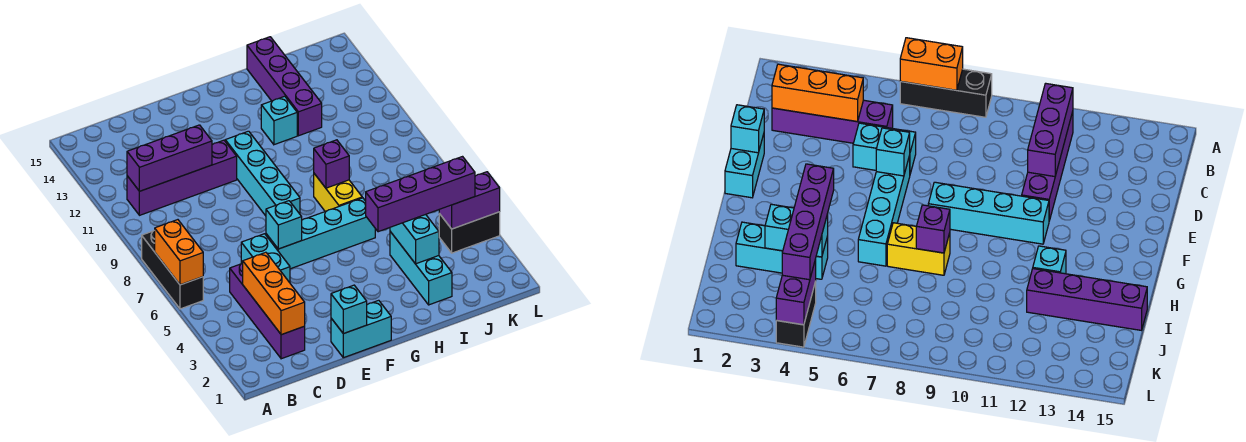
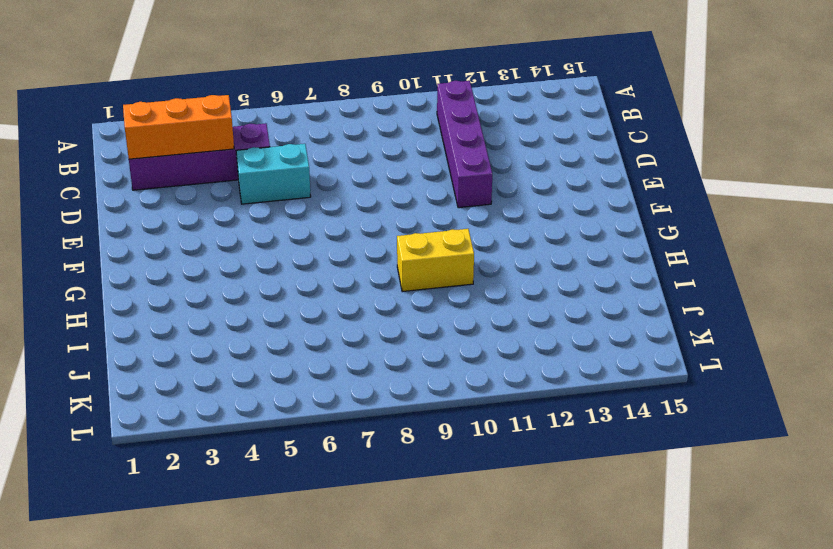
yellow 1x2 brick [397,229,474,292] -> yellow 1x2 brick moved to [314,174,362,211]
none -> black 1x3 brick [142,230,203,309]
none -> cyan 1x2 brick [331,300,391,358]
none -> cyan 1x4 brick [266,198,375,269]

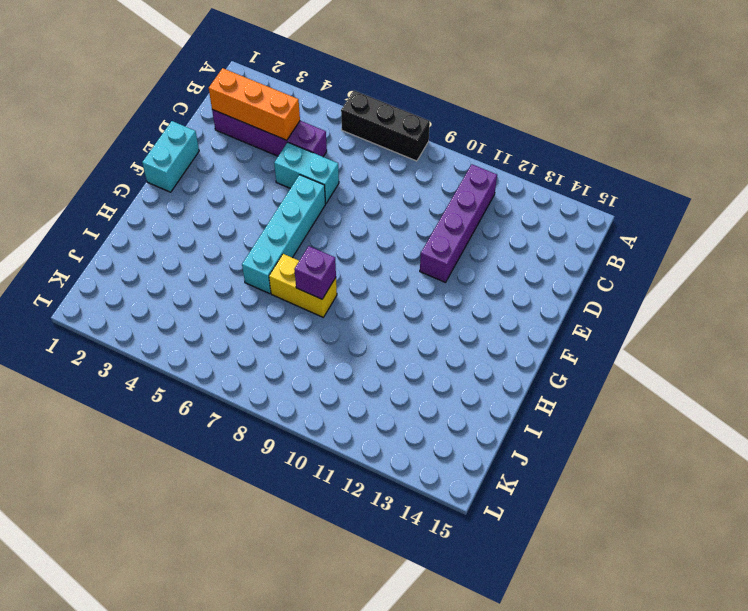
none -> cyan 1x4 brick [225,131,300,216]
none -> cyan 1x1 brick [261,96,297,145]
none -> cyan 1x3 brick [390,232,452,305]

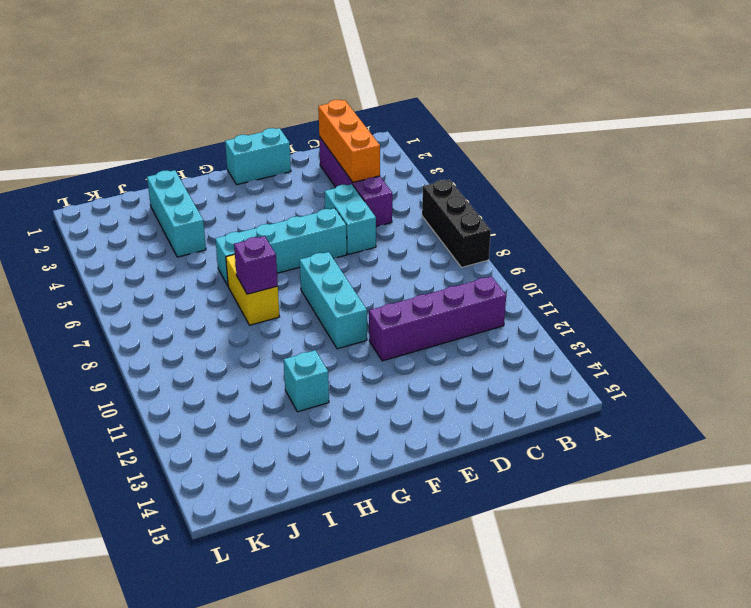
cyan 1x3 brick [300,252,367,349] -> cyan 1x4 brick [225,131,300,216]
none -> purple 1x4 brick [247,37,322,136]
none -> black 1x2 brick [439,212,500,253]
none -> orange 1x2 brick [155,220,203,285]

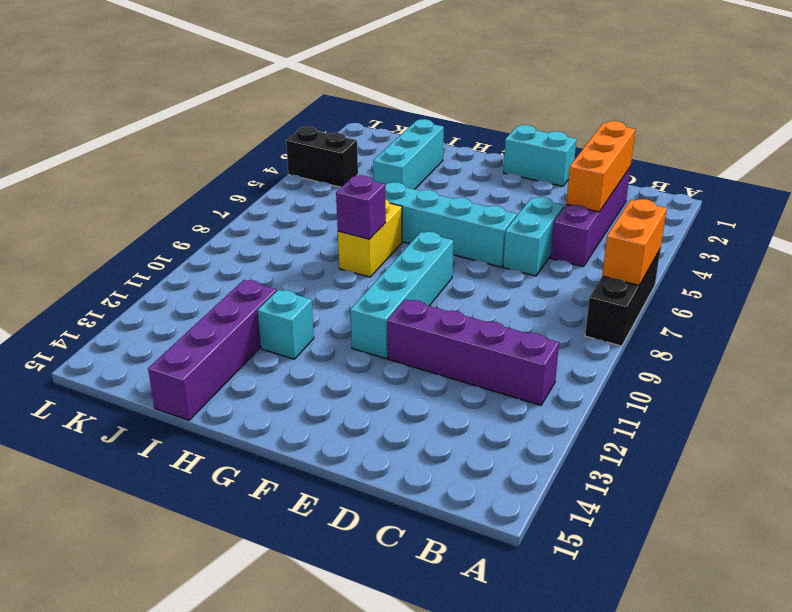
none -> purple 1x3 brick [127,125,212,191]
none -> cyan 1x1 brick [331,285,367,334]
none -> cyan 1x1 brick [266,201,302,249]

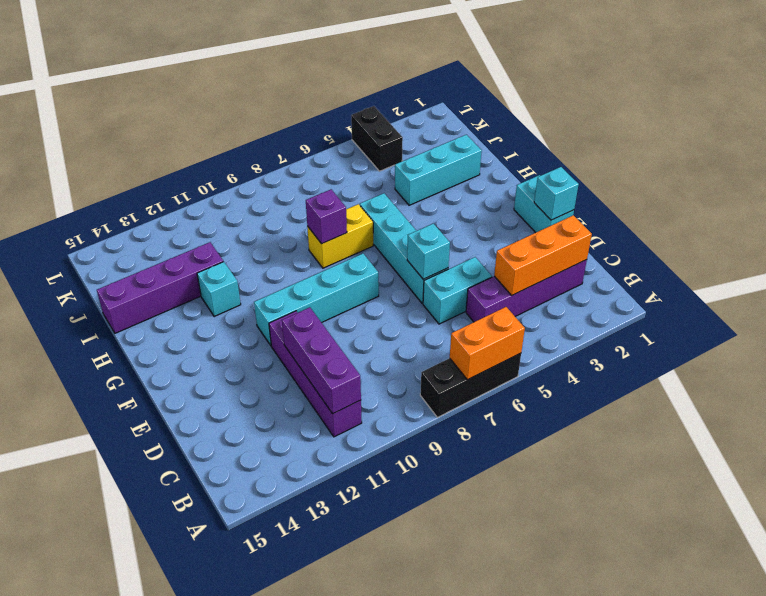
none -> cyan 1x2 brick [390,214,439,264]
none -> purple 1x2 brick [439,172,500,229]
none -> purple 1x4 brick [366,157,475,232]

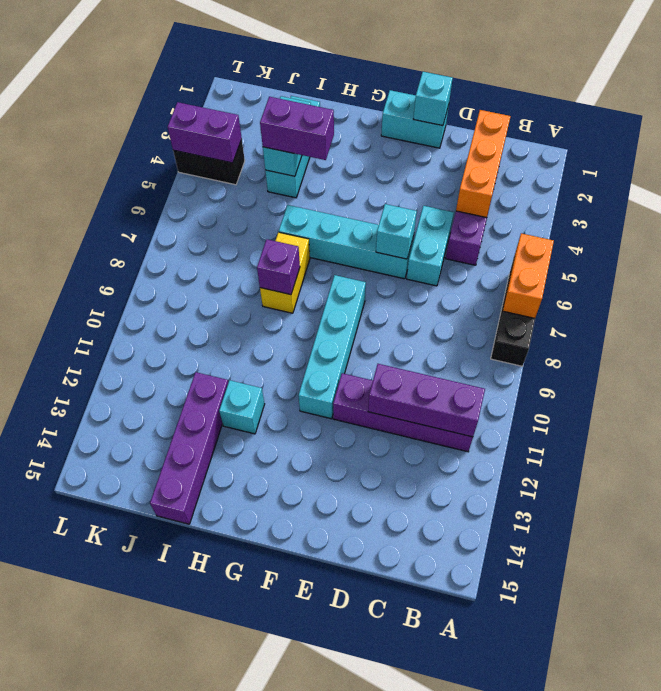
purple 1x2 brick [260,97,334,160] -> purple 1x4 brick [366,157,475,232]

